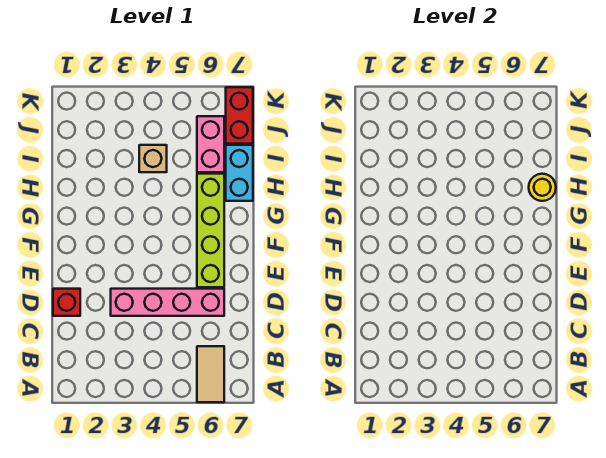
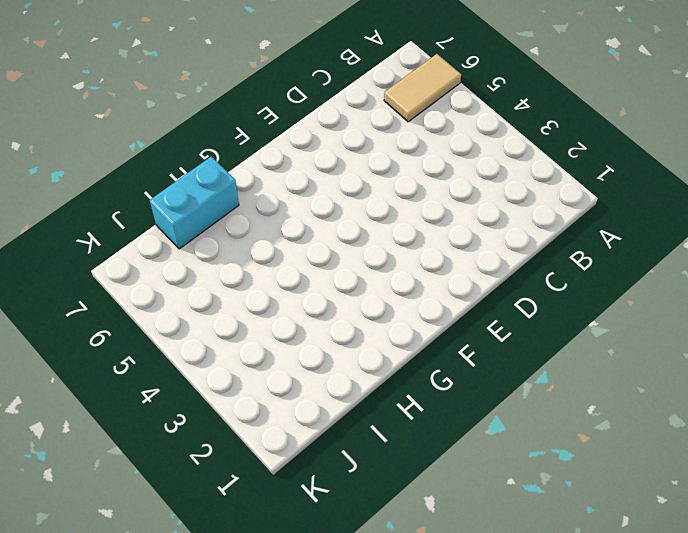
none -> red 1x1 brick [53,289,80,316]
none -> pink 1x4 brick [111,289,224,316]

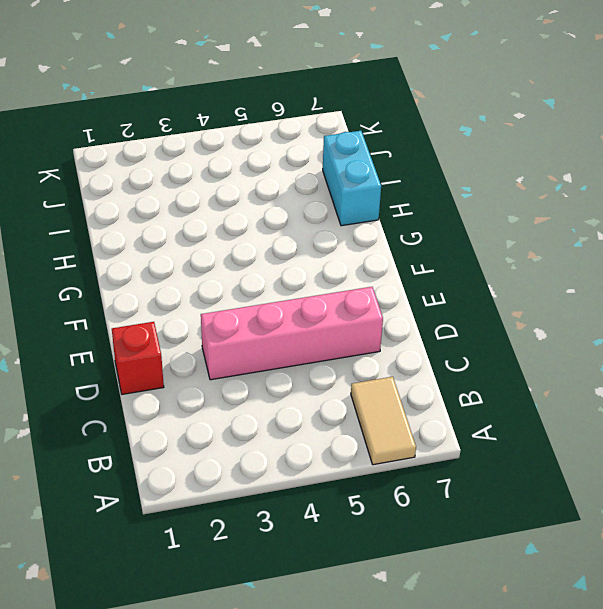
none -> lime 1x4 brick [197,174,224,287]
none -> tan 1x1 brick [139,145,167,172]

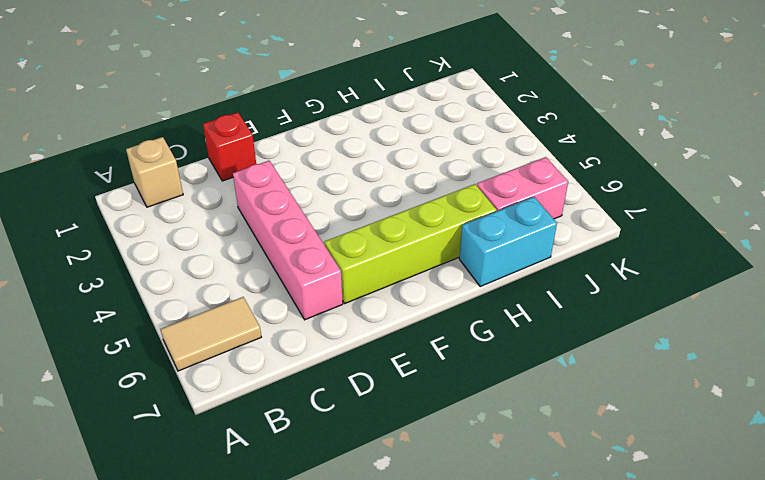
tan 1x1 brick [126,137,183,207] -> tan 1x1 brick moved to [139,145,167,172]
none -> red 1x2 brick [226,87,253,144]
none -> yellow 1x1 round brick [529,174,556,201]

